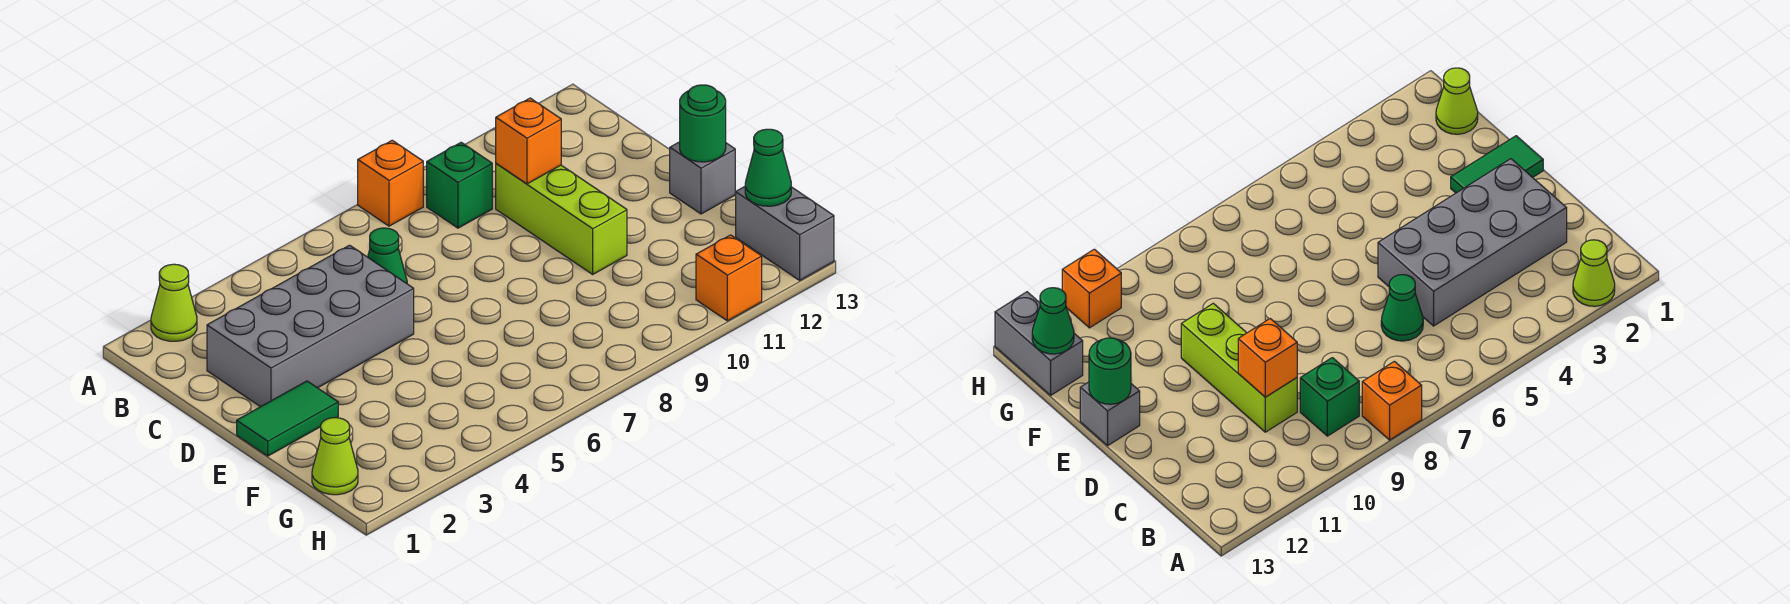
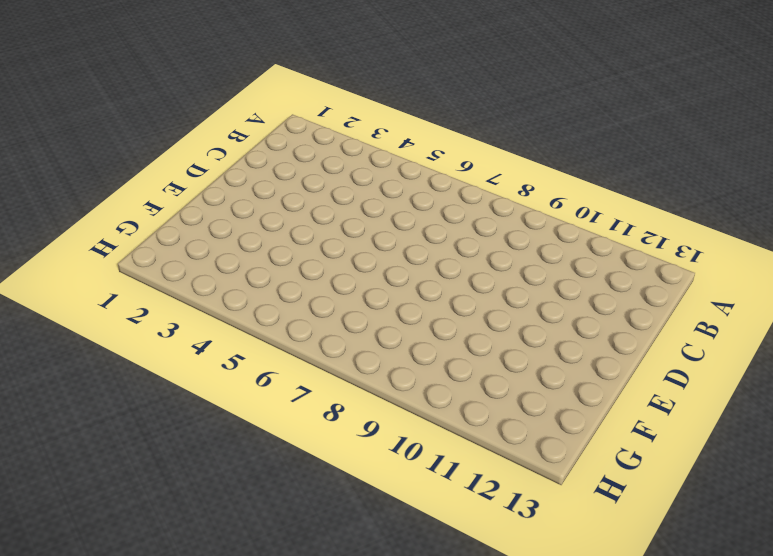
none -> lime 1x1 cone [151,264,197,341]
none -> orange 1x1 brick [358,140,423,226]
none -> green 1x1 brick [427,142,492,228]

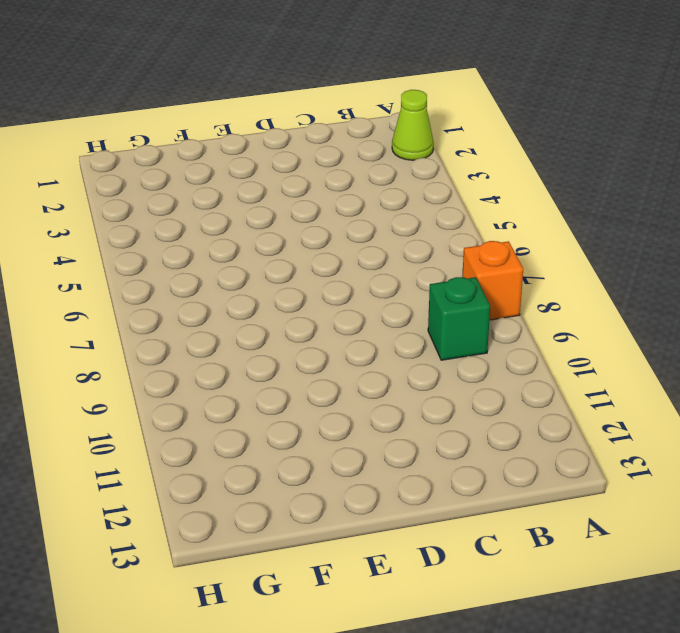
none -> grey 2x4 brick [207,245,414,407]
none -> green 1x1 cone [368,228,407,284]
none -> lime 1x3 brick [496,163,627,274]

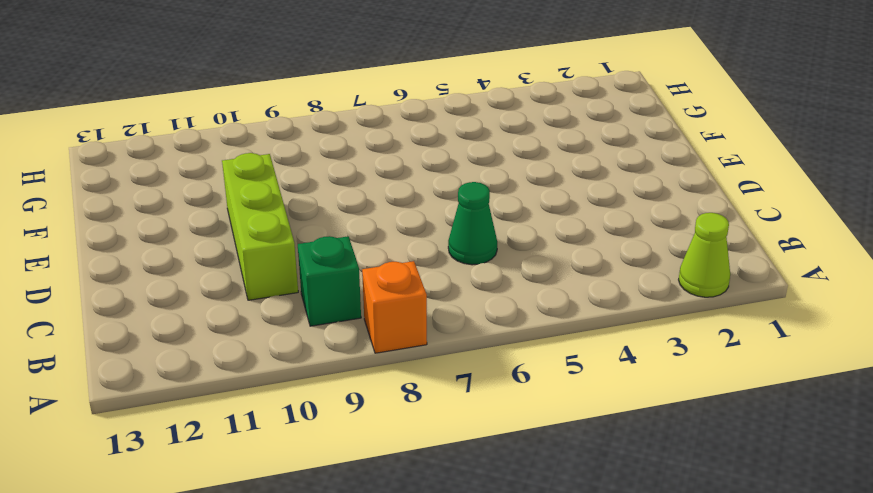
none -> grey 2x4 brick [207,245,414,407]
none -> green 1x2 tile [237,381,338,456]
none -> grey 1x1 brick [670,142,735,214]

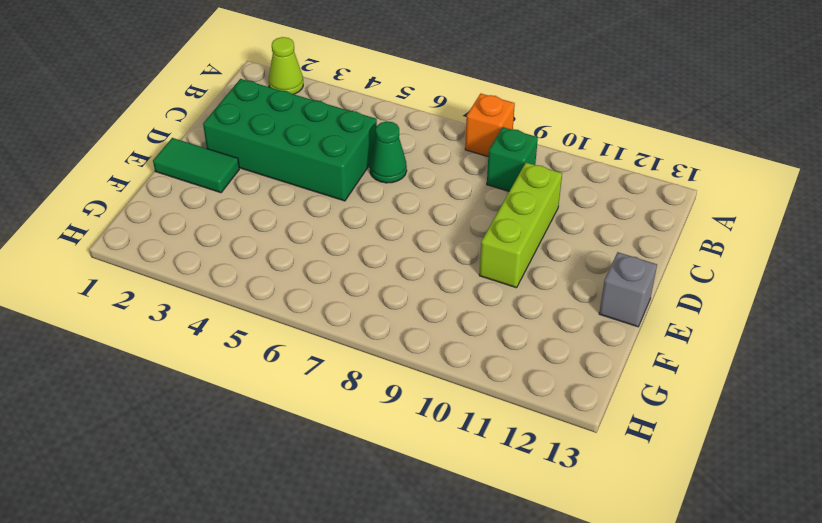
green 2x4 brick [203,79,377,201] -> grey 2x4 brick [207,245,414,407]
none -> lime 1x1 cone [312,418,358,495]
none -> grey 1x2 brick [736,187,834,280]
none -> orange 1x1 brick [696,235,762,321]

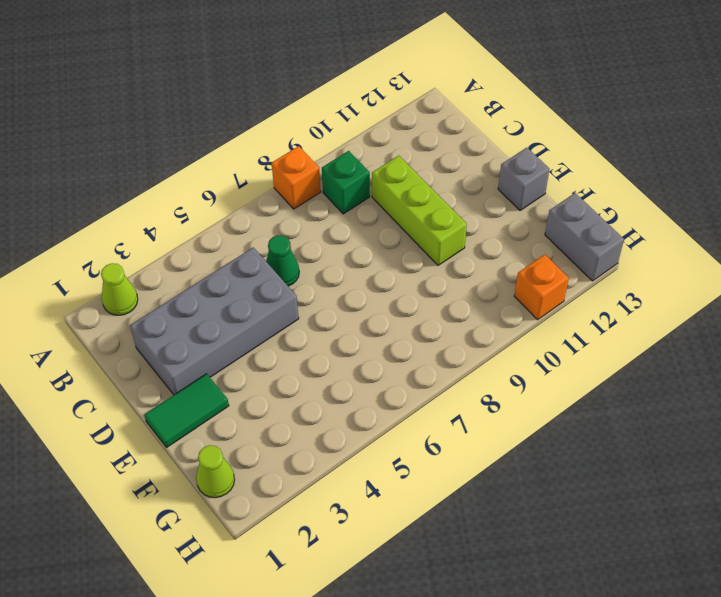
none -> orange 1x1 brick [496,98,561,184]
none -> green 1x1 round brick [680,85,726,162]
none -> green 1x1 cone [745,129,791,206]

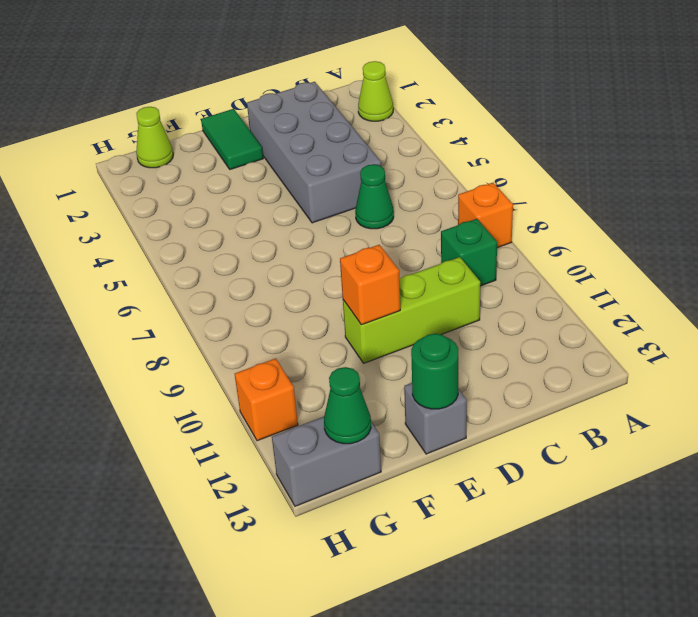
orange 1x1 brick [340,245,400,325] -> orange 1x1 brick moved to [496,98,561,184]

